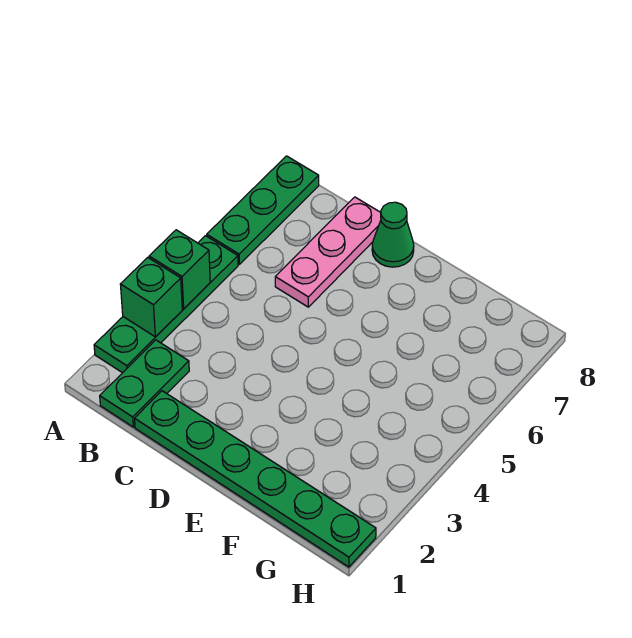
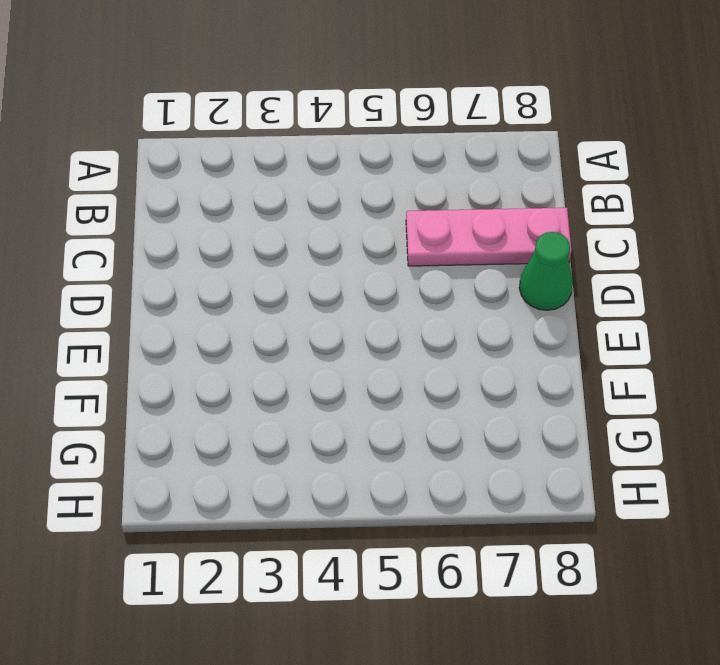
none -> green 1x4 plate [94,236,238,373]
none -> green 1x3 plate [207,156,319,264]

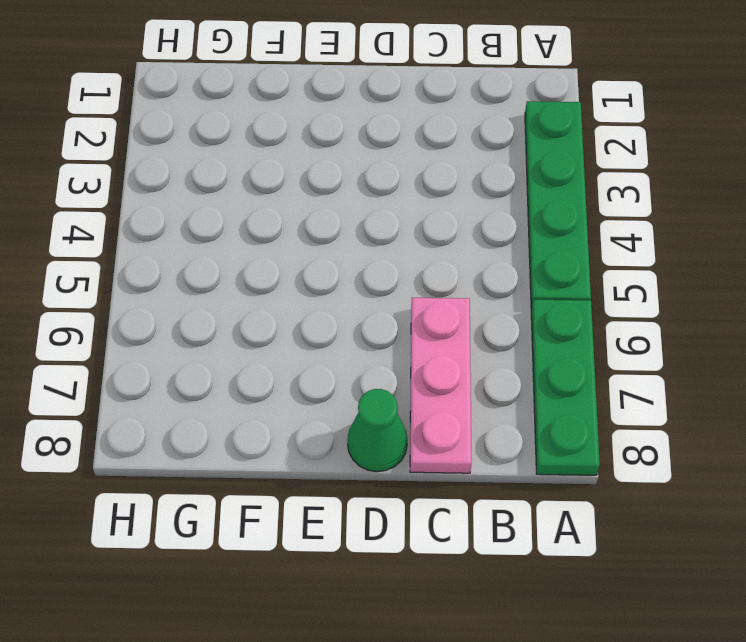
none -> green 1x2 plate [100,340,189,427]
none -> green 1x6 plate [135,391,376,567]

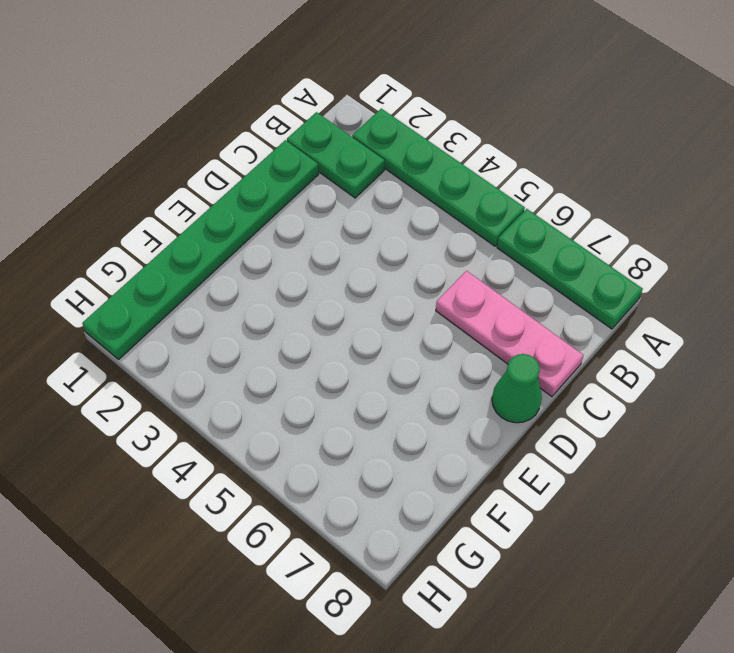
none -> green 1x1 brick [120,257,182,337]
none -> green 1x1 brick [149,230,210,309]

